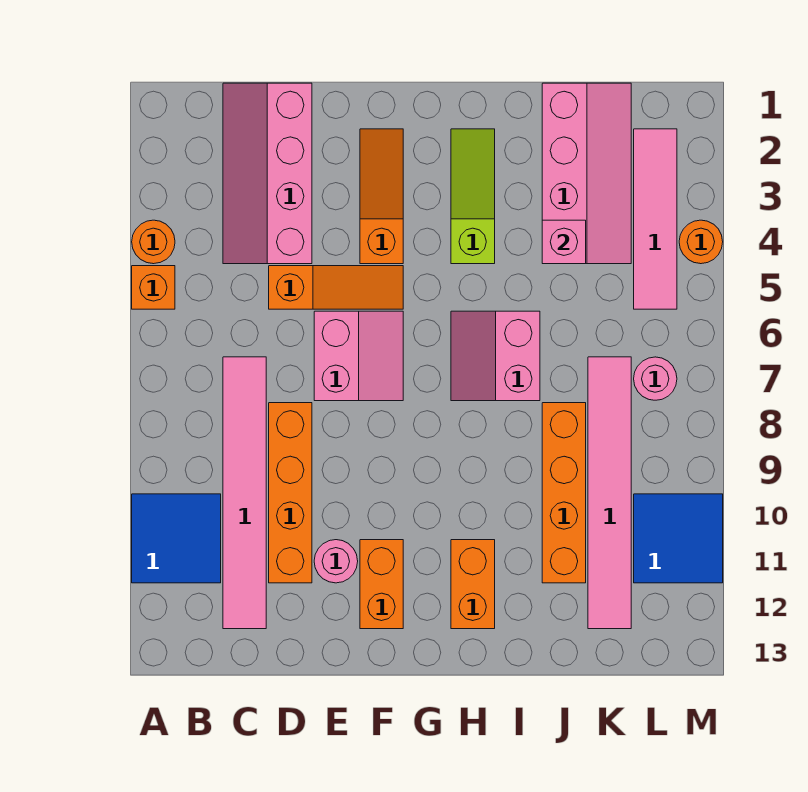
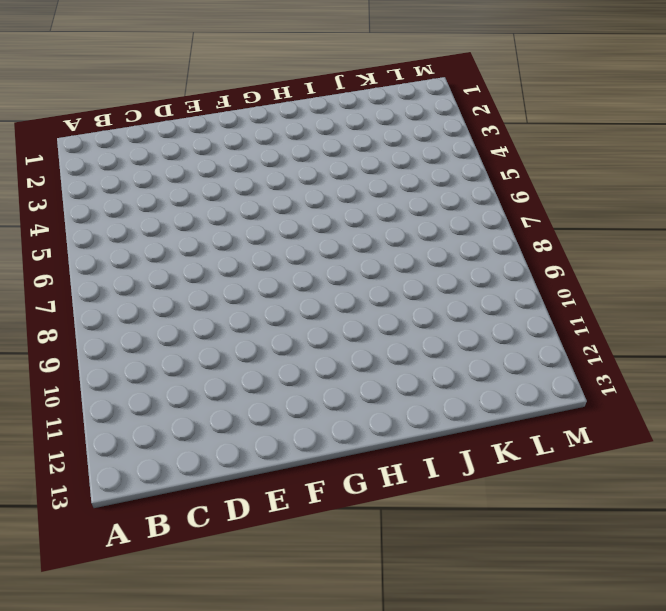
none -> orange 1x1 round brick [132,220,175,264]
none -> orange 1x1 brick [132,266,175,309]
none -> blue 2x2 tile [132,494,221,583]

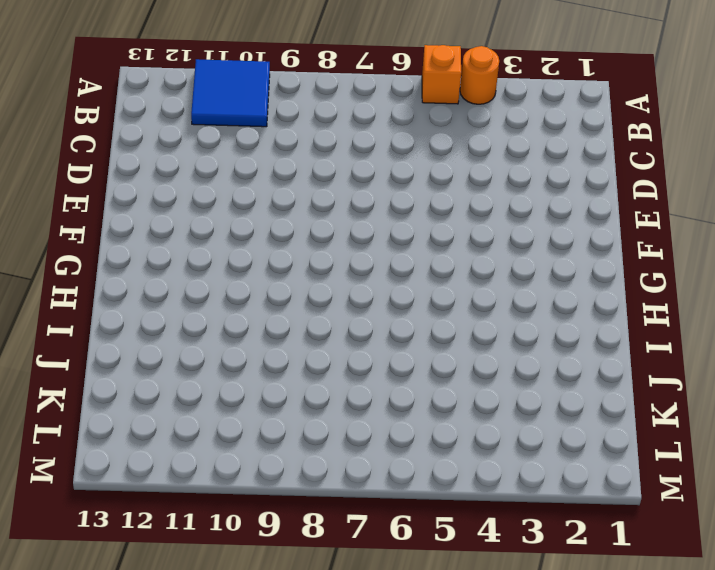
none -> pink 2x4 slope [223,83,312,264]
none -> pink 1x6 tile [223,357,266,629]
none -> orange 1x3 slope [269,266,403,309]

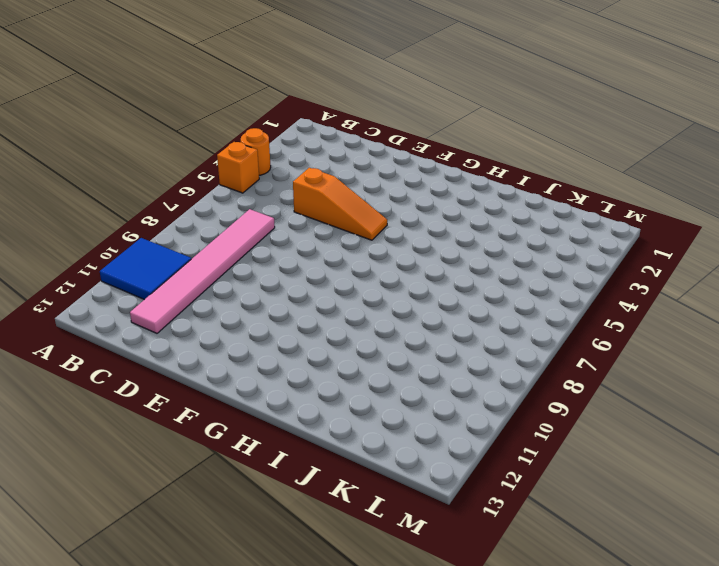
none -> pink 2x4 slope [223,83,312,264]
none -> orange 1x4 brick [269,403,312,583]
none -> pink 2x2 slope [314,311,403,401]

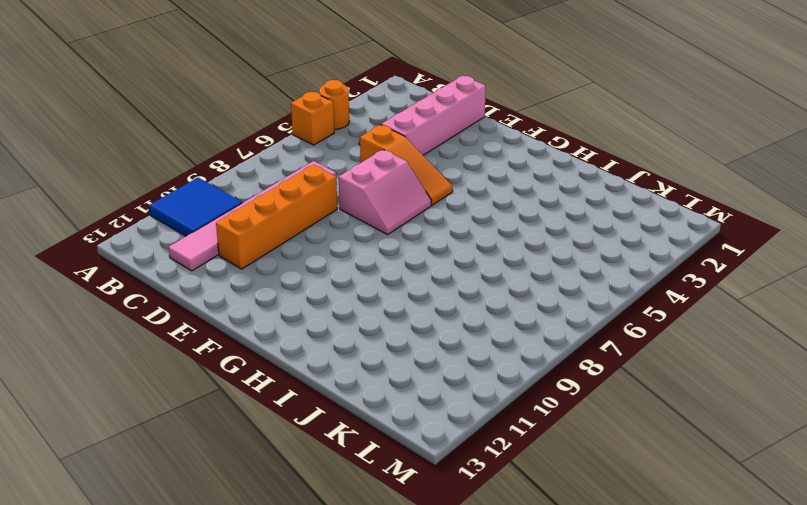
none -> pink 1x1 round brick [314,540,358,583]
none -> orange 1x3 slope [360,129,403,264]
none -> orange 1x2 brick [360,540,403,629]

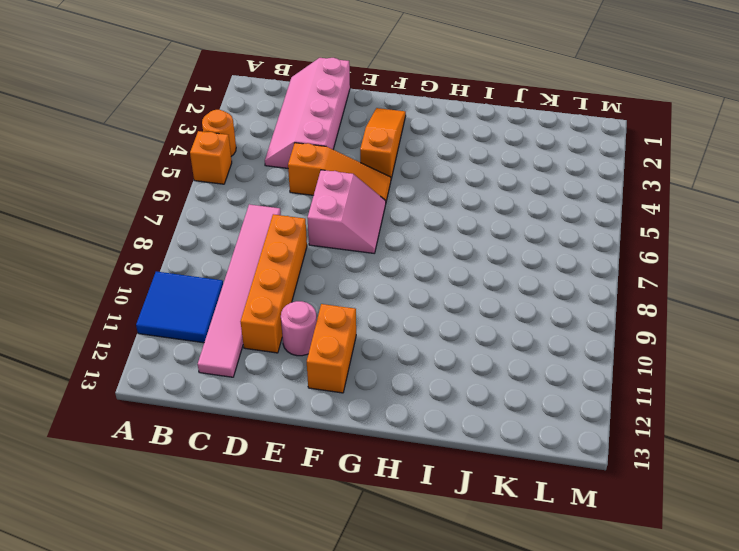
none -> lime 1x3 slope [451,129,495,264]
none -> pink 2x2 slope [451,311,540,401]
none -> orange 1x2 brick [451,540,495,629]

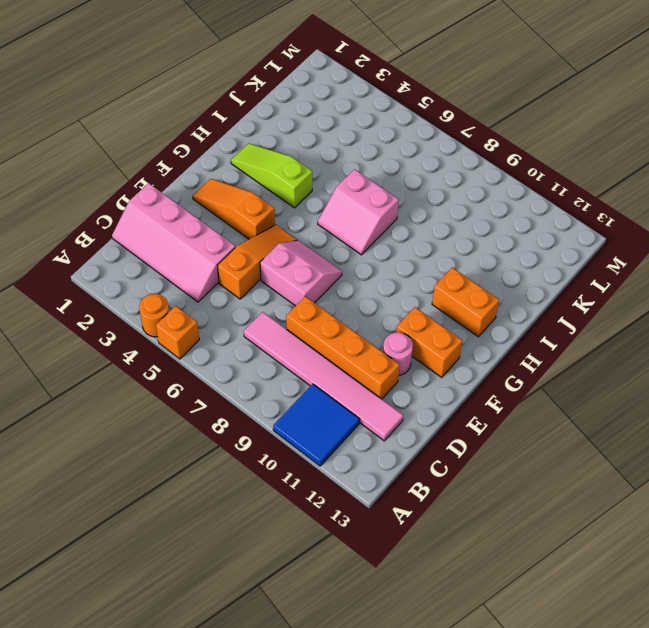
none -> pink 2x4 slope [542,83,631,264]
none -> orange 1x4 brick [542,403,586,583]
none -> pink 1x6 tile [588,357,631,629]

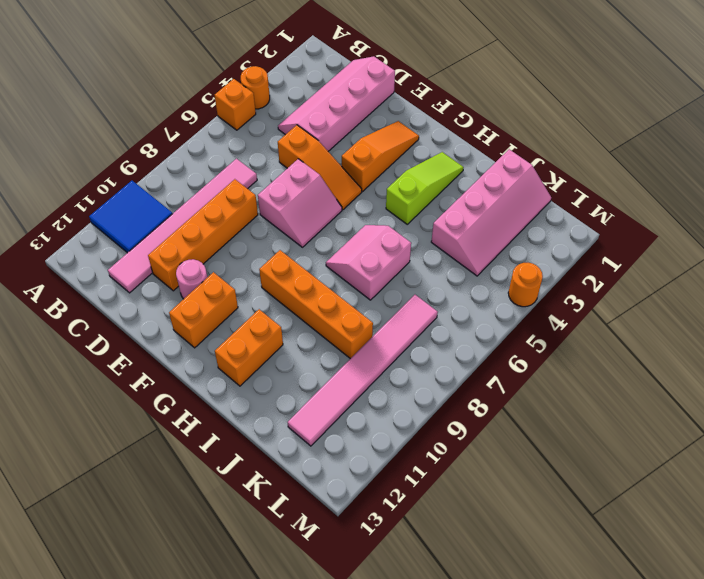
orange 1x4 brick [259,250,373,359] -> orange 1x4 brick turned to [542,403,586,583]
none -> pink 1x4 tile [634,129,677,309]
none -> pink 1x1 round brick [634,357,677,400]
none -> blue 2x2 tile [634,494,723,583]

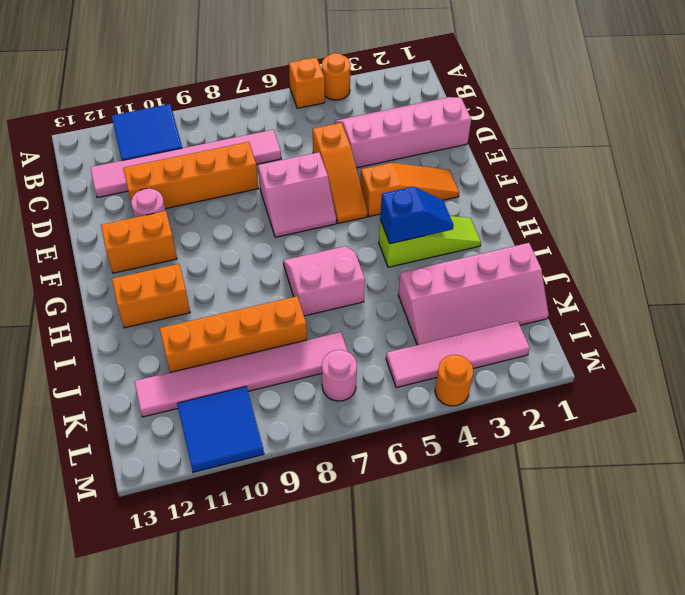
blue 1x2 slope [380,187,454,244] -> none
none -> pink 1x1 brick [542,220,586,264]

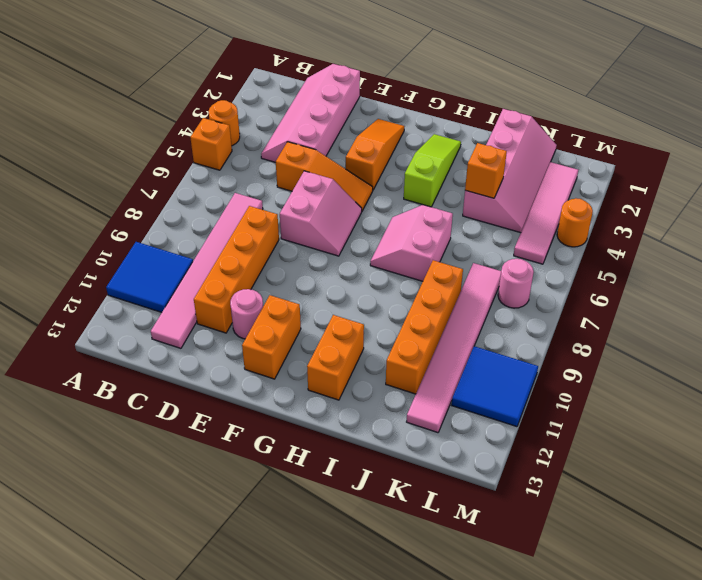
orange 1x1 brick [465,143,507,198] -> pink 1x1 brick [542,220,586,264]

